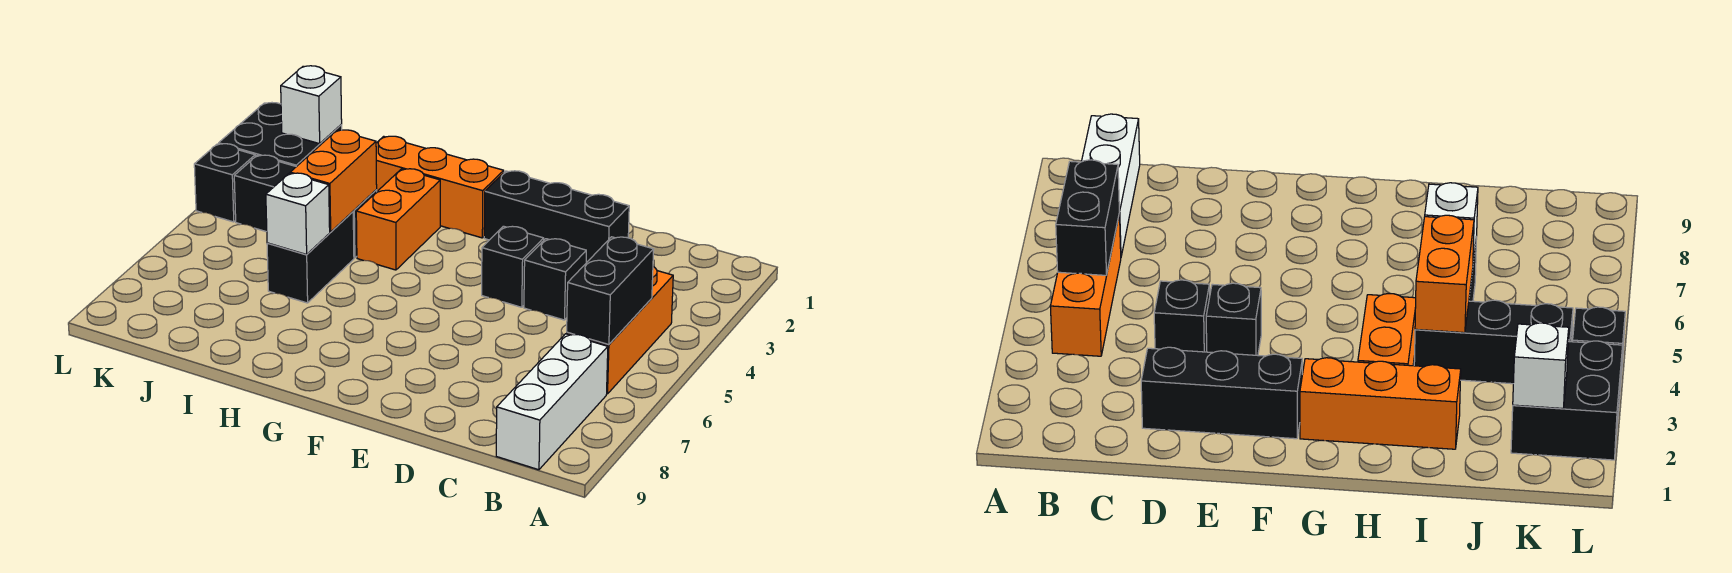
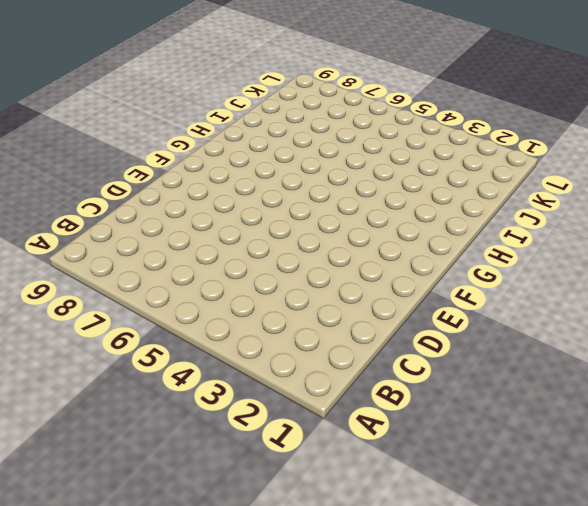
none -> orange 1x3 brick [567,267,673,394]
none -> white 1x3 brick [496,334,608,470]
none -> black 1x3 brick [484,171,629,263]

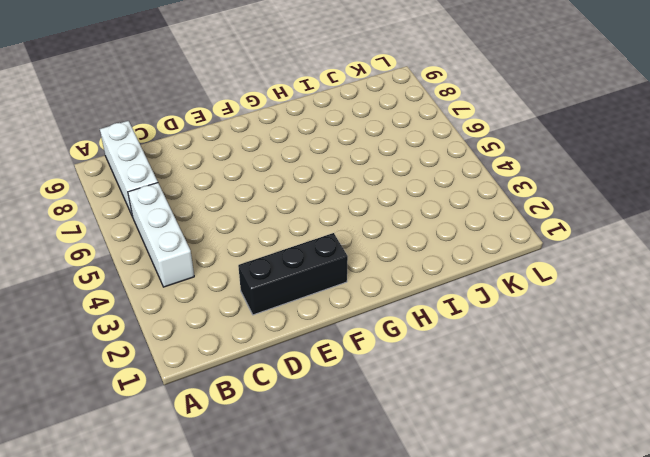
white 1x3 brick [128,183,194,287] -> orange 1x3 brick [567,267,673,394]
none -> black 1x1 brick [524,239,586,320]
none -> black 1x1 brick [482,226,544,307]
none -> orange 1x3 brick [376,136,504,238]

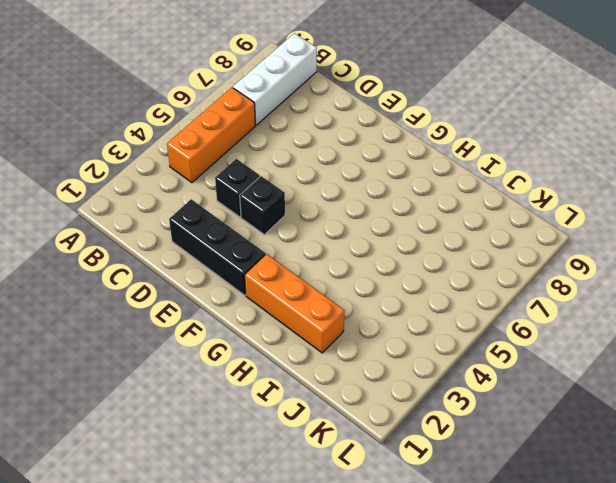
none -> orange 1x2 brick [356,169,440,270]
none -> black 1x3 brick [234,155,377,258]
none -> black 1x2 brick [267,212,354,303]

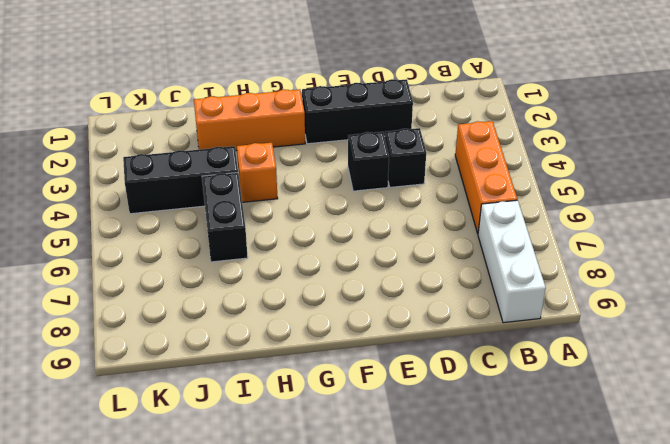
orange 1x1 brick [237,143,278,202] -> orange 1x2 brick [356,169,440,270]
none -> black 2x2 brick [219,103,342,167]
none -> black 1x1 brick [194,144,255,222]
none -> black 1x2 brick [567,237,654,345]

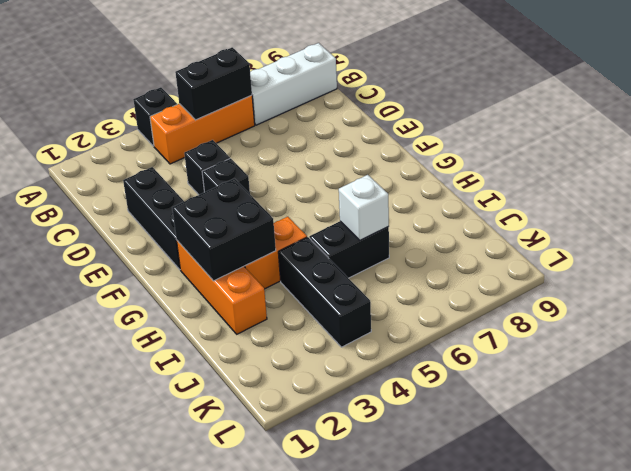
black 1x1 brick [133,87,177,146] -> black 1x1 brick moved to [194,144,255,222]
black 2x2 brick [172,179,276,281] -> black 2x2 brick moved to [219,103,342,167]
none -> orange 1x2 brick [290,130,377,232]
none -> white 1x1 brick [281,66,342,144]

